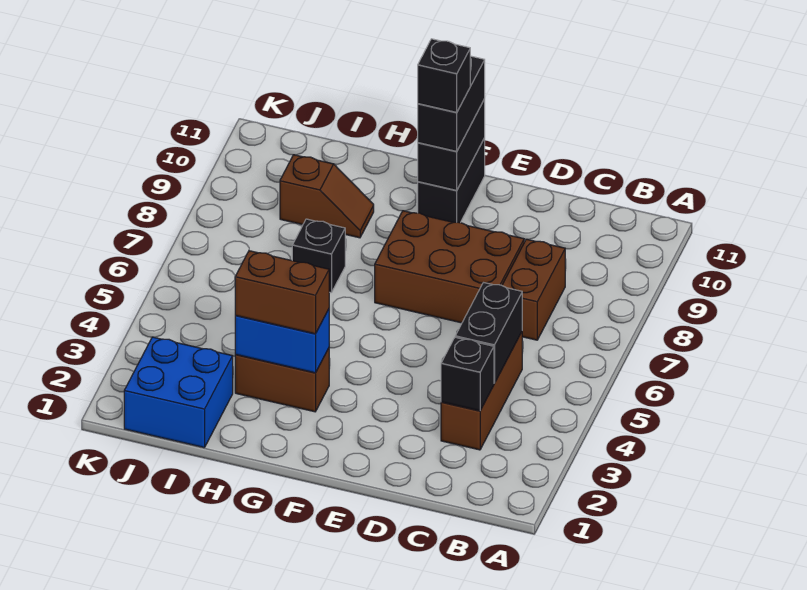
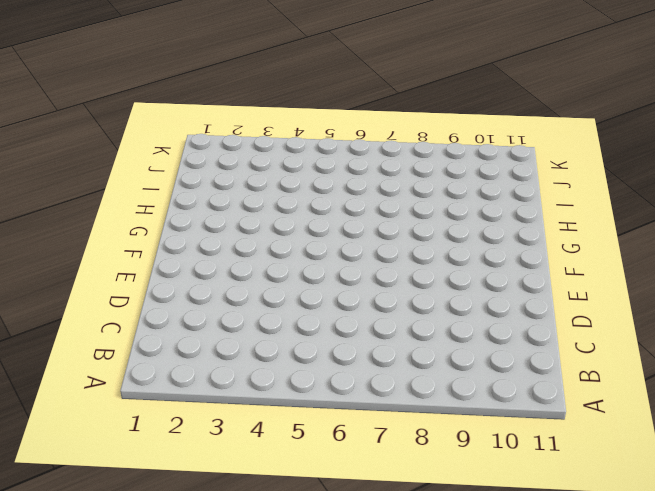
none -> brown 1x3 brick [441,332,522,450]
none -> brown 1x2 brick [502,239,565,340]
none -> brown 2x3 brick [375,211,524,323]

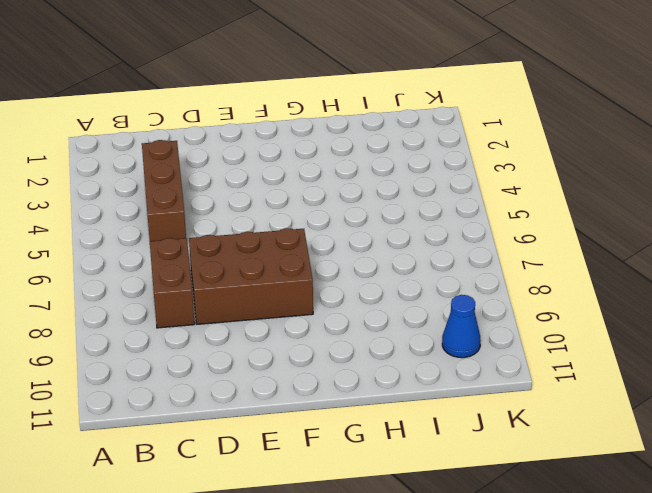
blue 1x1 cone [442,295,481,358] -> none
none -> black 1x2 brick [418,138,485,223]
none -> brown 1x2 brick [235,348,329,412]
none -> black 1x1 brick [292,219,345,293]

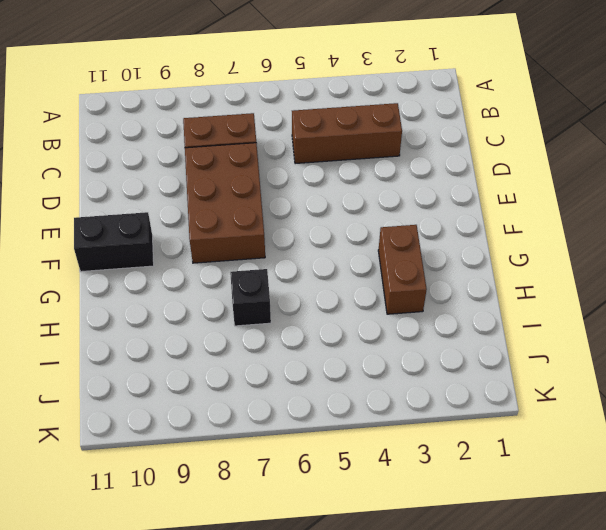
none -> brown 1x2 slope [280,155,374,238]
none -> blue 2x2 brick [124,337,233,448]
none -> black 1x1 brick [441,337,494,411]

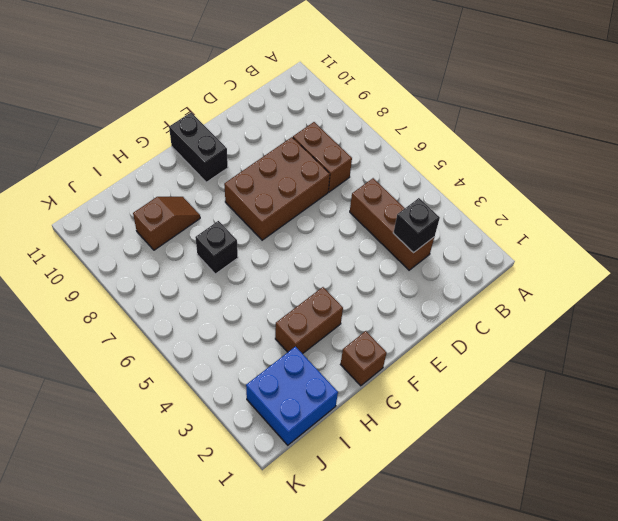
brown 1x1 brick [341,331,387,386] -> none
none -> black 1x2 brick [455,283,522,384]
none -> black 1x2 brick [418,99,485,190]
none -> blue 1x2 brick [235,309,329,373]

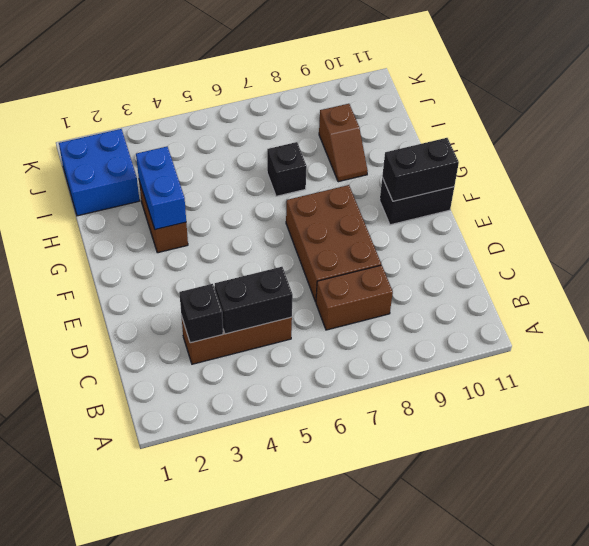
none -> black 1x2 brick [418,56,485,151]
none -> brown 1x2 brick [235,251,329,334]
none -> black 1x1 brick [418,39,470,112]

